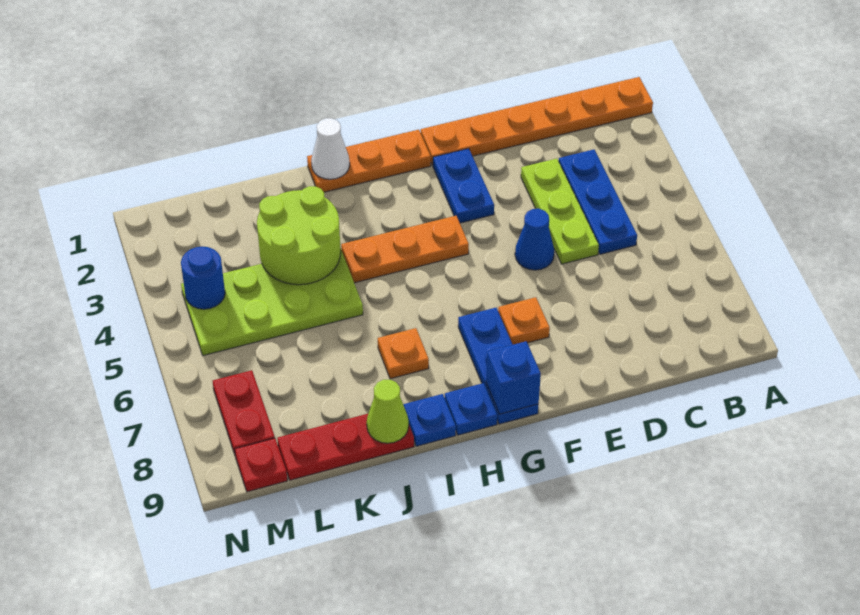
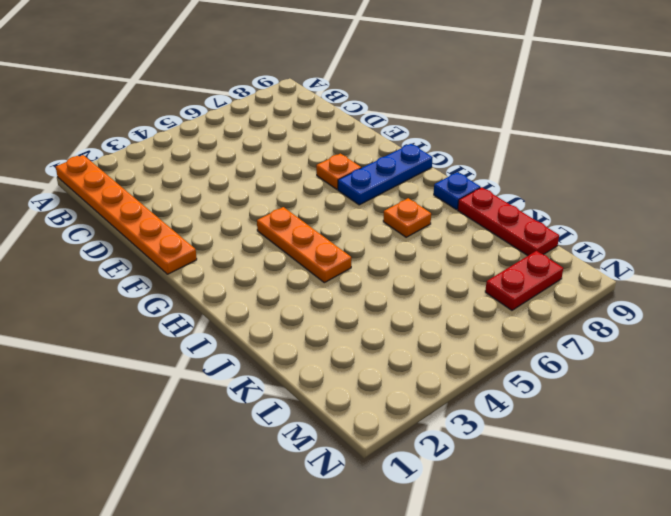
none -> blue 1x3 plate [559,150,637,254]
none -> lime 1x3 plate [521,159,599,264]
none -> blue 1x1 cone [515,209,554,270]

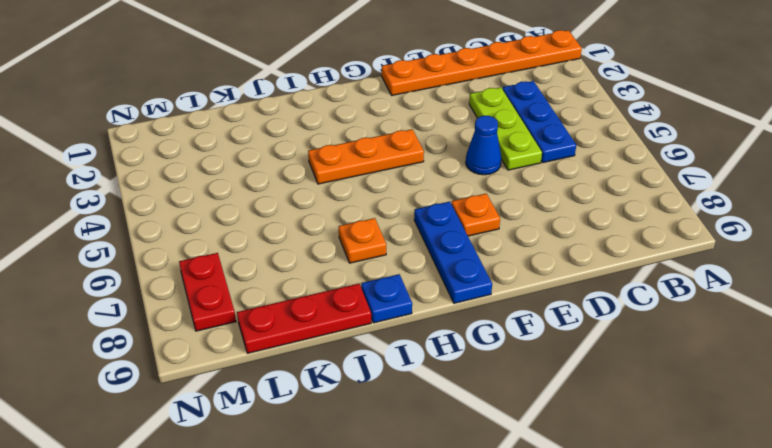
none -> blue 1x2 plate [433,149,494,223]
none -> orange 1x3 plate [307,130,431,192]
none -> blue 1x1 plate [445,383,497,435]

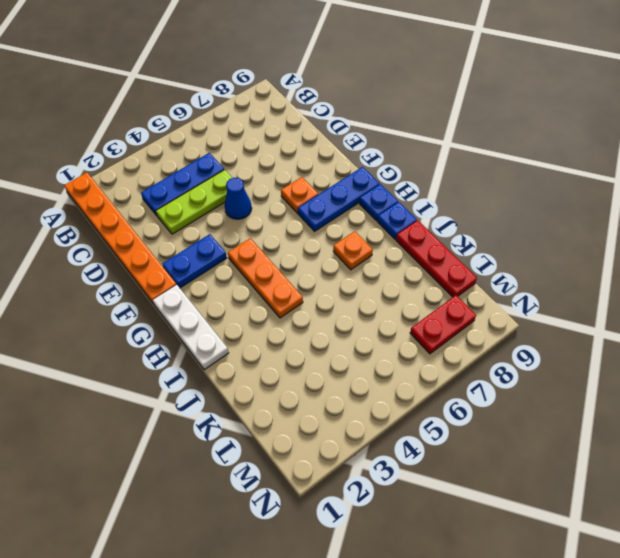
white 1x3 plate [153,285,229,370] -> orange 1x3 plate [307,130,431,192]
none -> lime 2x4 plate [181,248,363,356]
none -> red 1x1 plate [235,438,287,492]
none -> blue 1x1 brick [486,341,541,414]

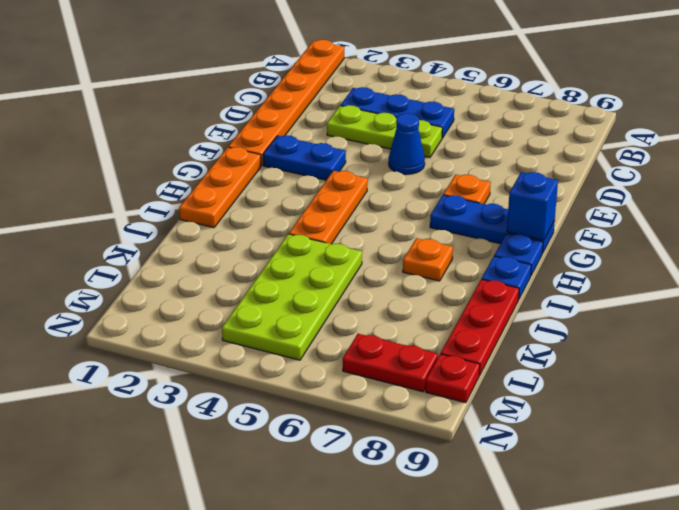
none -> white 1x1 cone [311,118,350,179]
none -> lime 2x2 round brick [257,186,341,285]
none -> lime 1x1 cone [367,380,409,443]

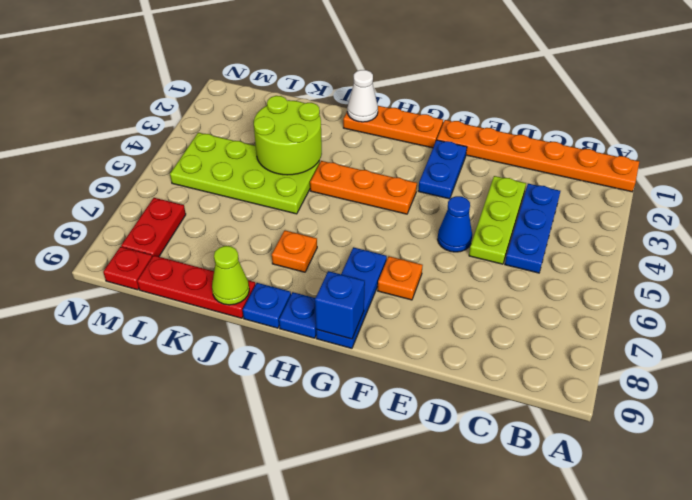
none -> blue 1x1 round brick [181,247,225,309]

